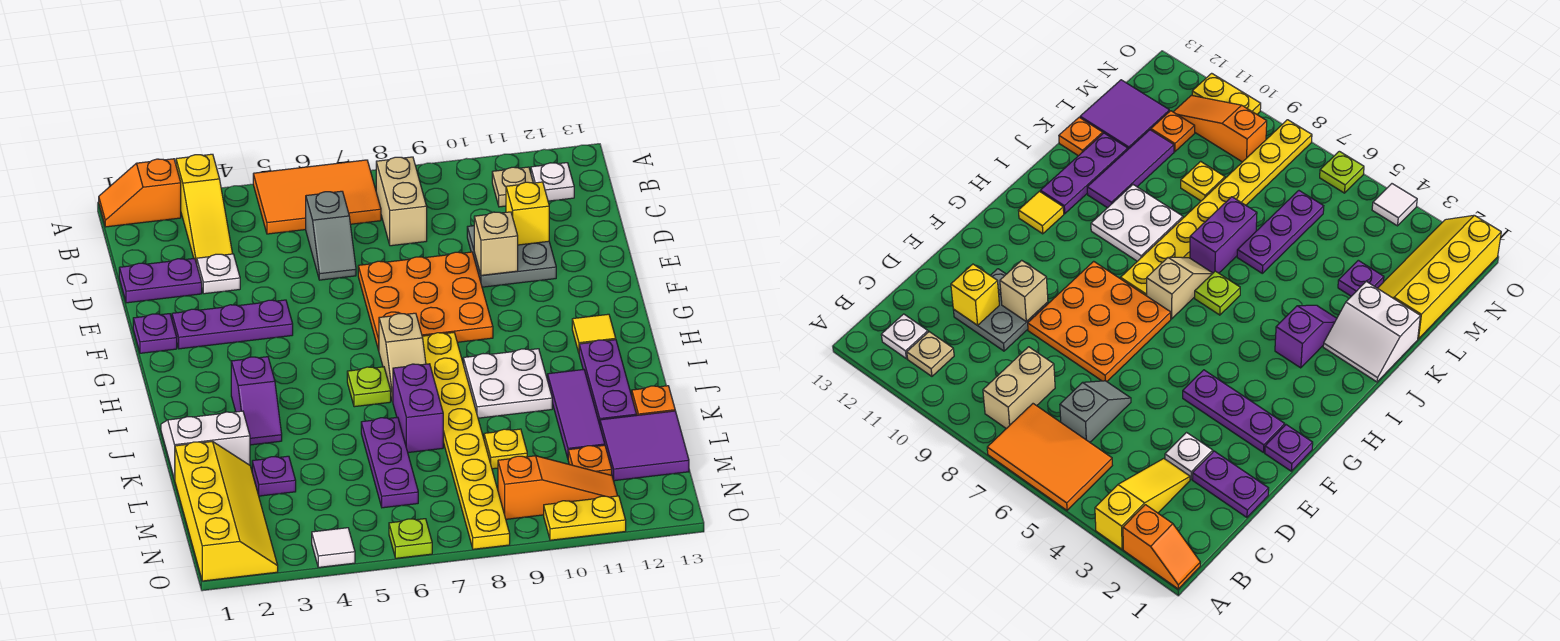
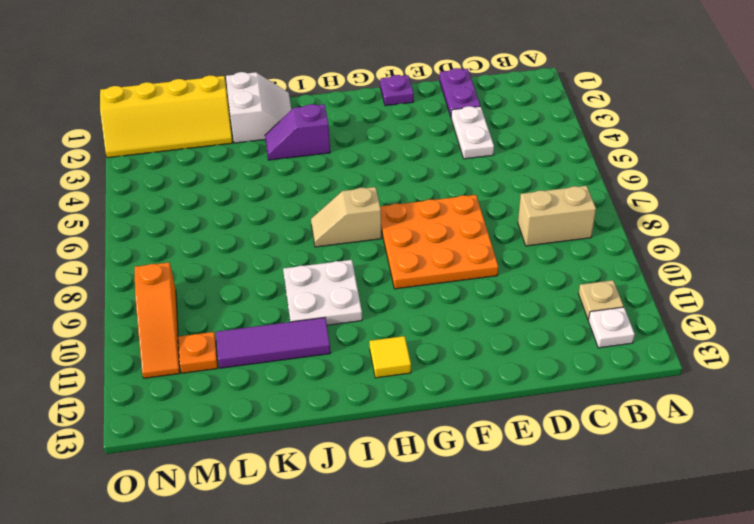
white 1x2 plate [451,106,494,159] -> white 1x1 plate [197,254,240,294]
none -> orange 1x2 slope [99,159,181,227]
none -> yellow 1x3 slope [176,154,233,264]
none -> orange 2x3 tile [253,160,381,234]
none -> grey 1x2 slope [306,191,356,280]

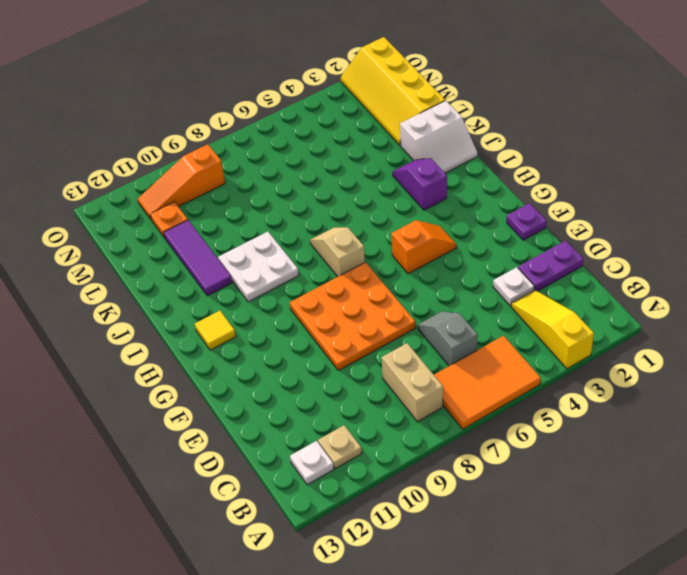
orange 1x2 slope [391,220,456,274] -> orange 1x2 slope moved to [99,159,181,227]
none -> grey 2x2 plate [467,226,556,287]
none -> purple 1x3 plate [172,300,293,349]
none -> yellow 1x8 plate [422,333,510,549]
none -> lime 1x1 plate [347,367,391,407]

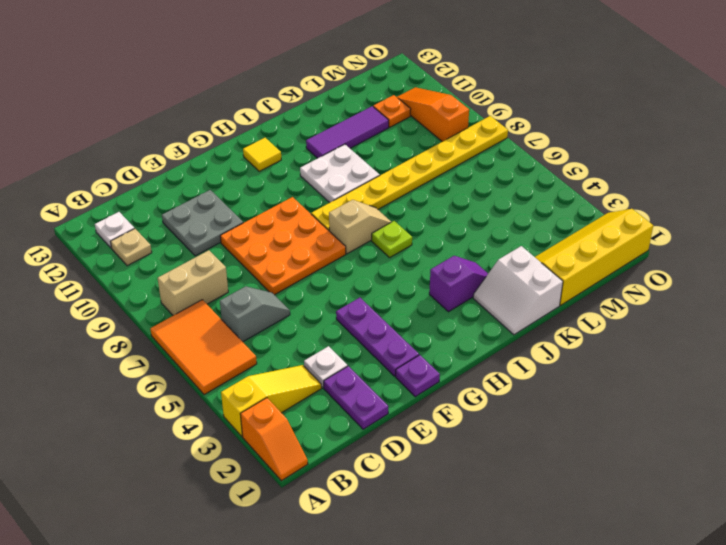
none -> purple 1x3 plate [579,340,637,424]
none -> purple 1x2 brick [393,364,443,453]
none -> purple 1x3 plate [361,417,418,508]
none -> orange 1x1 plate [632,386,675,415]

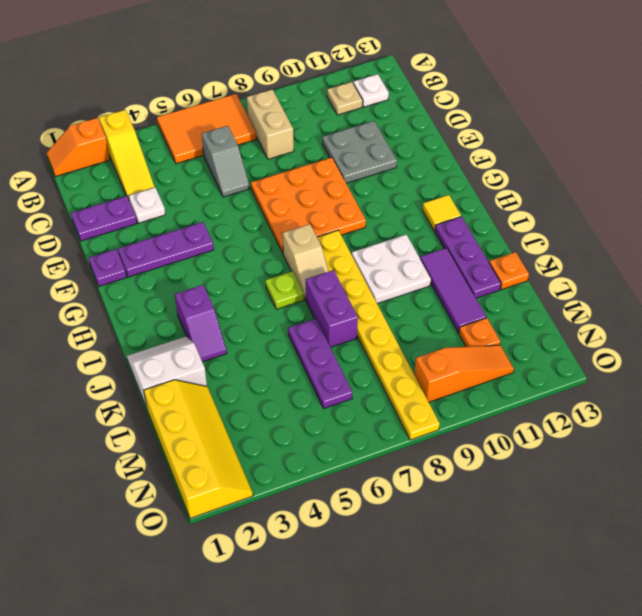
none -> purple 1x1 plate [252,456,296,496]
none -> yellow 1x1 plate [484,429,527,469]
none -> purple 2x2 tile [600,411,689,481]
none -> white 1x1 tile [312,528,355,567]

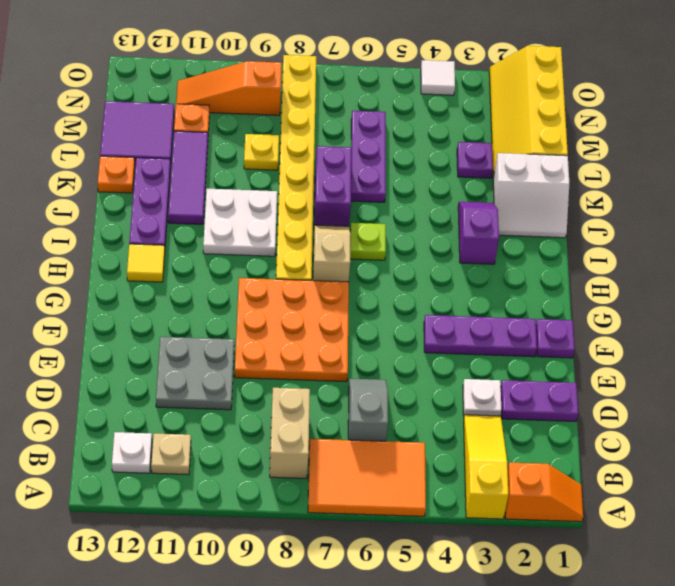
none -> lime 1x1 plate [389,519,432,558]
none -> yellow 1x2 plate [544,496,626,540]
none -> yellow 1x1 brick [506,182,549,245]
none -> tan 1x1 brick [474,212,518,275]

